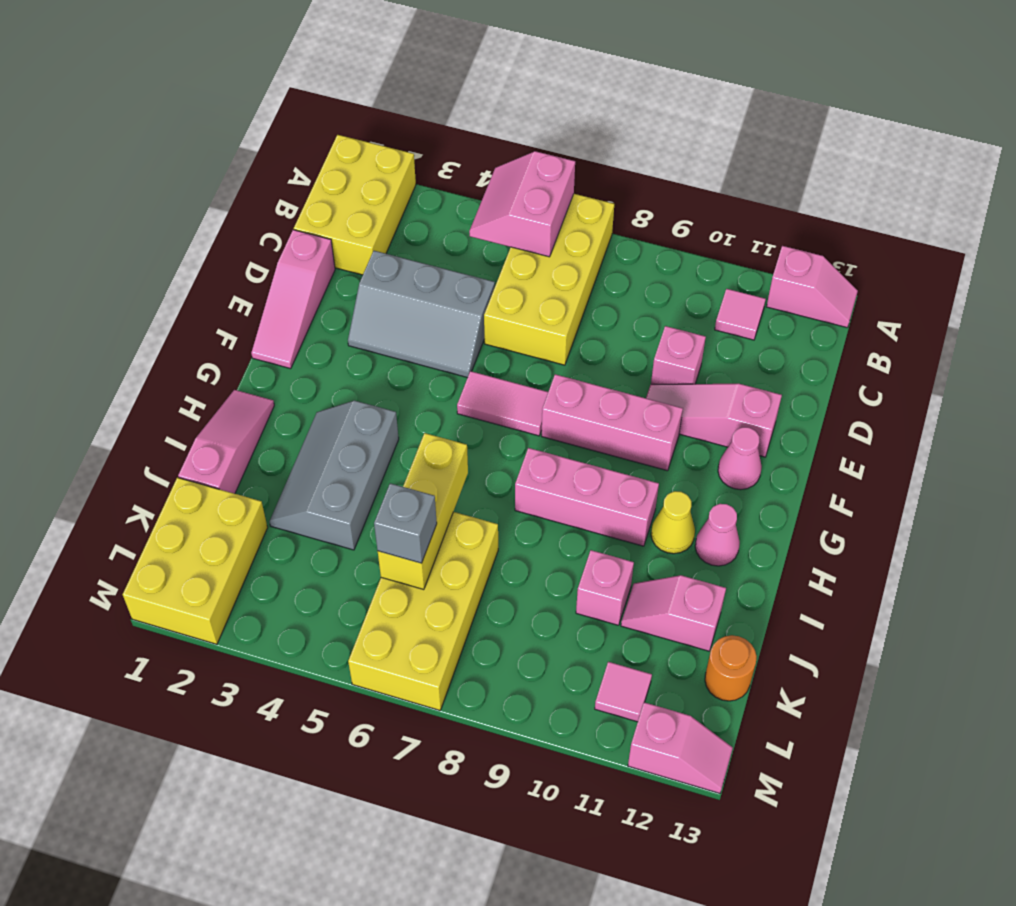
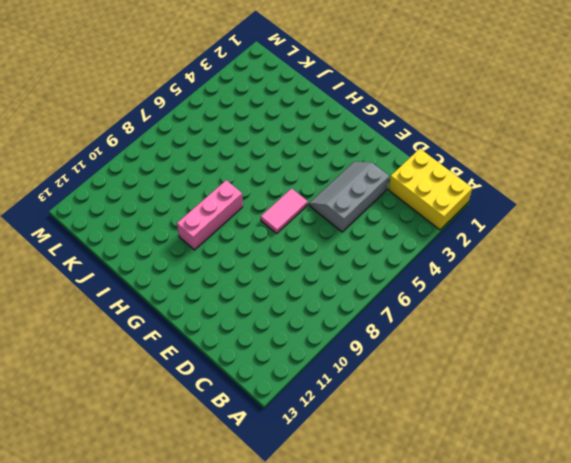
none -> yellow 2x4 brick [484,194,614,365]
none -> pink 1x2 slope [767,246,858,328]
none -> pink 1x1 tile [715,289,766,340]

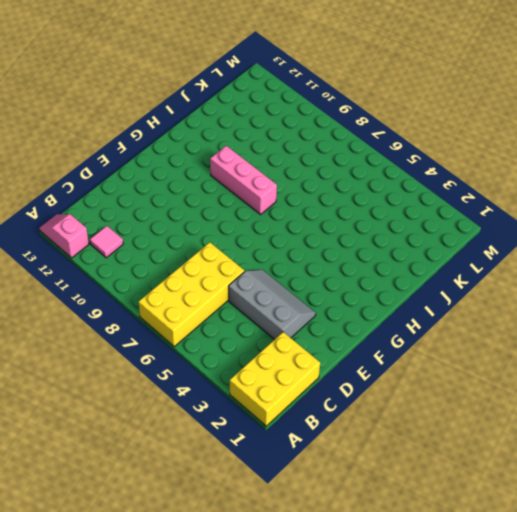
none -> pink 1x3 slope [251,230,335,369]
none -> pink 1x1 brick [651,326,706,384]
none -> pink 1x3 slope [646,384,782,457]

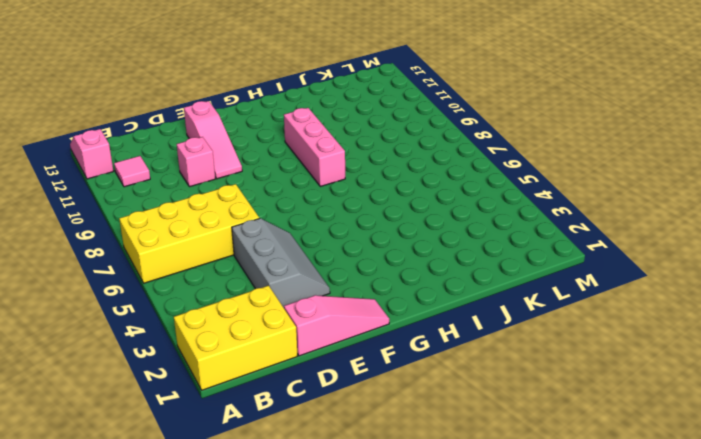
none -> pink 1x2 tile [457,371,548,436]
none -> pink 1x3 brick [542,374,683,471]
none -> pink 1x1 cone [718,427,762,490]

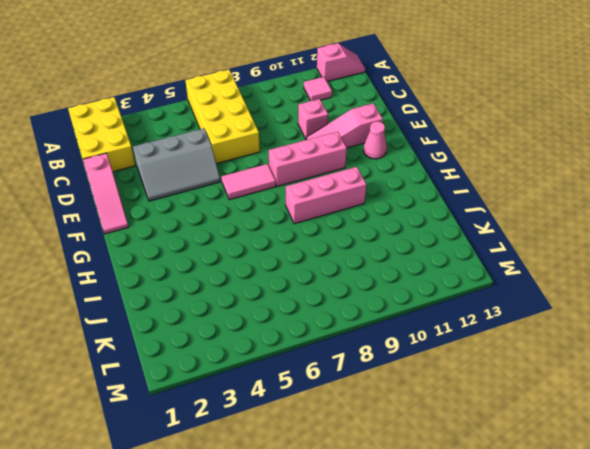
none -> pink 1x3 slope [178,390,274,494]
none -> grey 2x3 slope [270,401,399,550]
none -> yellow 1x1 cone [651,491,695,554]

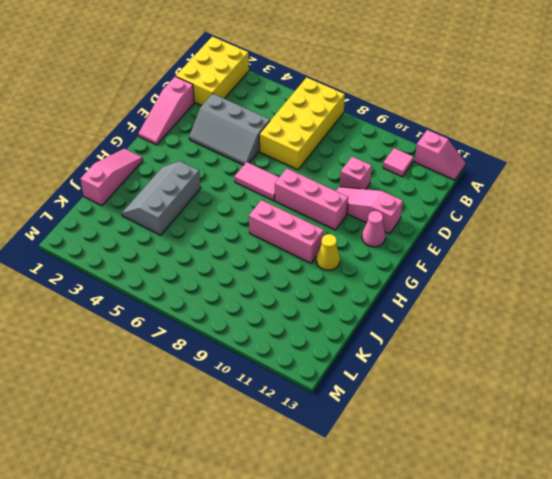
none -> pink 1x1 cone [695,504,740,566]
none -> yellow 2x4 brick [348,512,498,710]
none -> pink 1x1 brick [576,550,634,625]

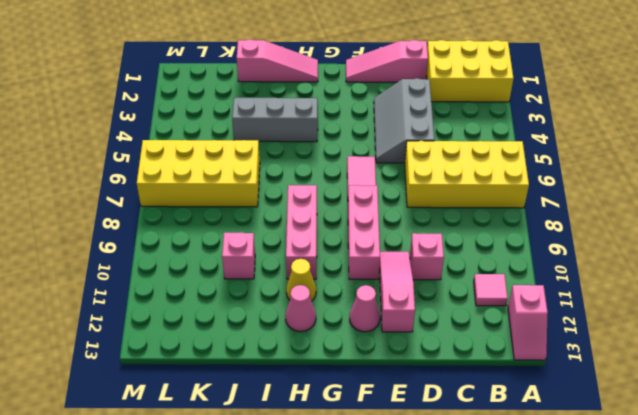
none -> pink 1x2 slope [621,575,726,651]
none -> yellow 2x3 brick [123,477,268,644]
none -> orange 1x1 round brick [705,635,757,701]

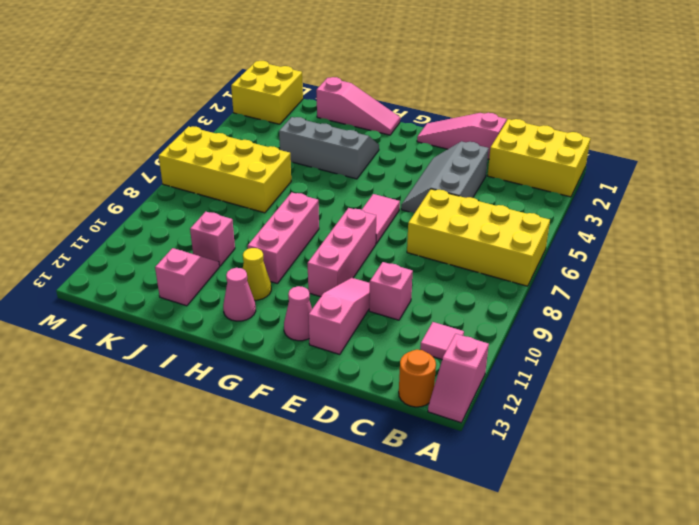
orange 1x1 round brick [399,350,436,407] -> orange 1x1 round brick moved to [705,635,757,701]
yellow 2x2 brick [231,61,303,124] -> yellow 2x3 brick [123,477,268,644]
none -> pink 1x1 tile [595,662,652,722]
none -> pink 1x2 slope [628,702,733,793]
none -> pink 2x2 slope [469,151,575,257]

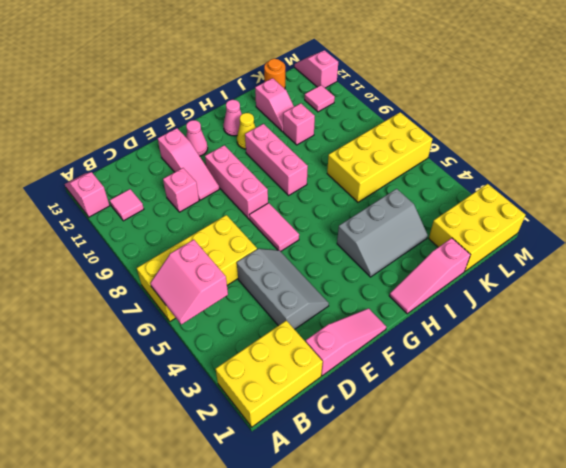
pink 2x2 slope [150,240,228,325] -> pink 2x2 slope turned to [469,151,575,257]
none -> yellow 1x3 brick [378,433,468,590]
none -> grey 1x1 brick [374,483,437,563]

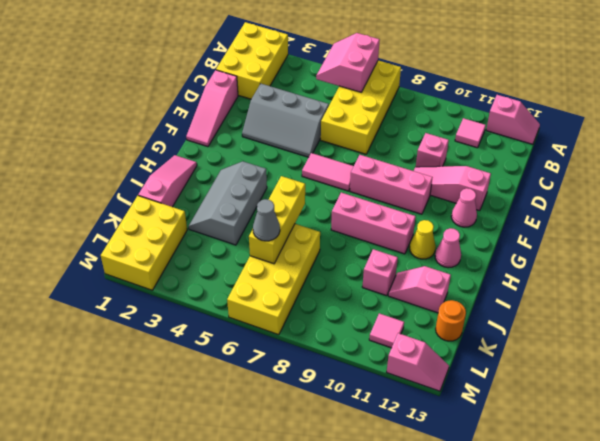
grey 1x1 cone [253,199,280,241] -> grey 1x1 brick [374,483,437,563]

